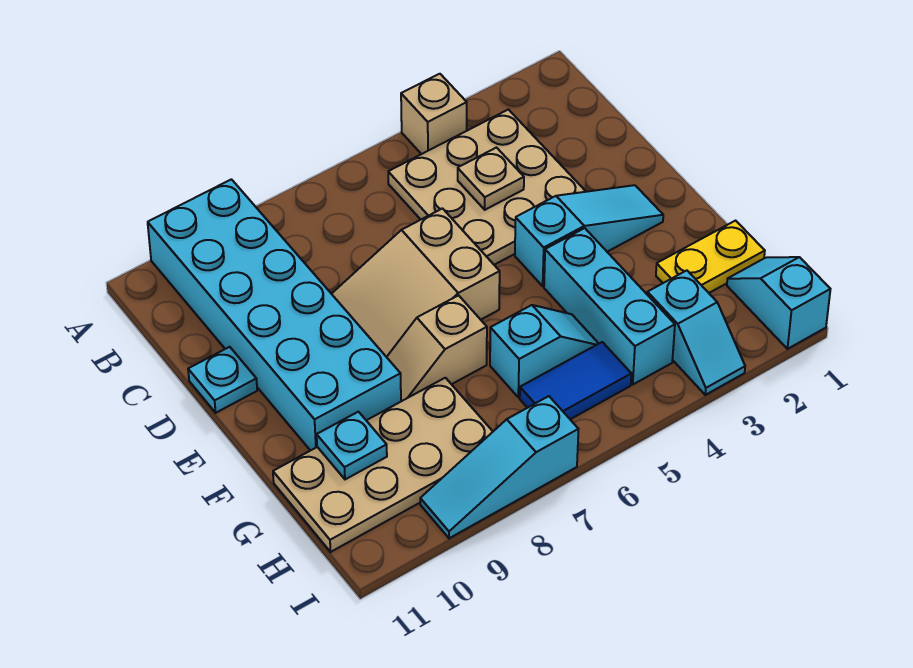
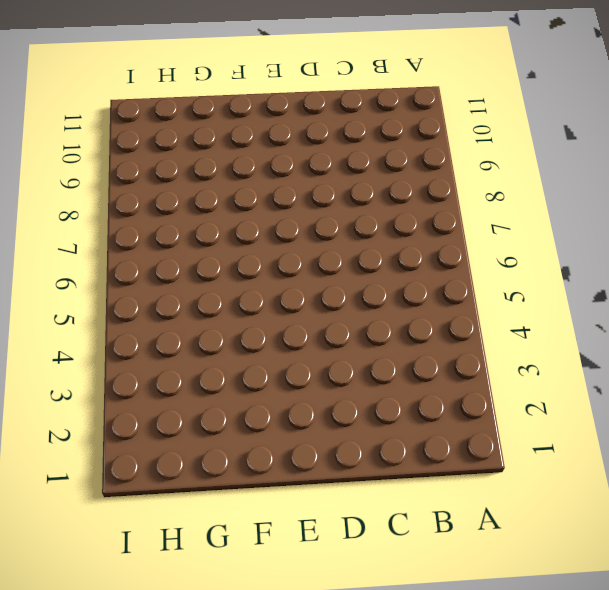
none -> tan 1x1 brick [401,74,467,154]
none -> cyan 2x6 brick [148,179,401,451]
none -> tan 3x3 plate [388,110,586,265]

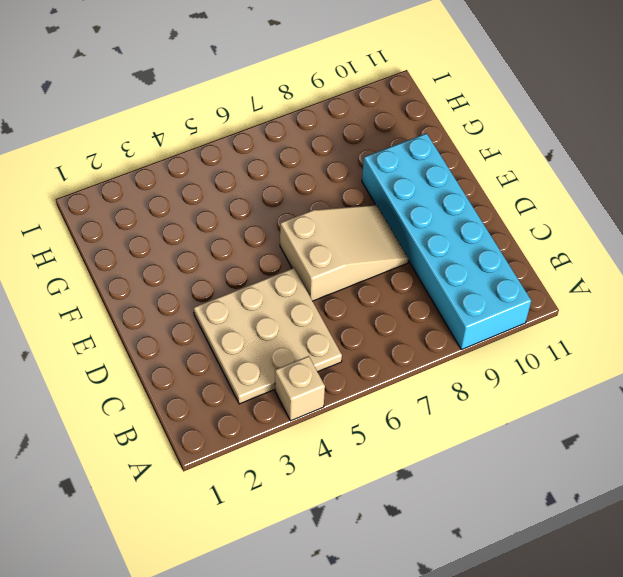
none -> cyan 1x1 plate [188,347,257,413]
none -> cyan 1x3 slope [515,185,663,286]
none -> cyan 1x3 brick [544,228,675,384]

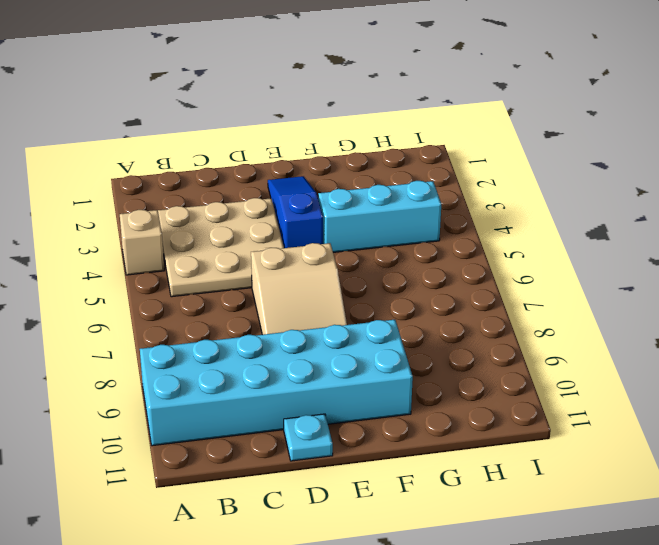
blue 1x3 slope [268,176,323,248] -> cyan 1x3 slope [515,185,663,286]
none -> tan 1x2 slope [387,295,487,401]
none -> yellow 1x2 plate [656,221,765,293]
none -> cyan 1x2 slope [490,305,599,397]

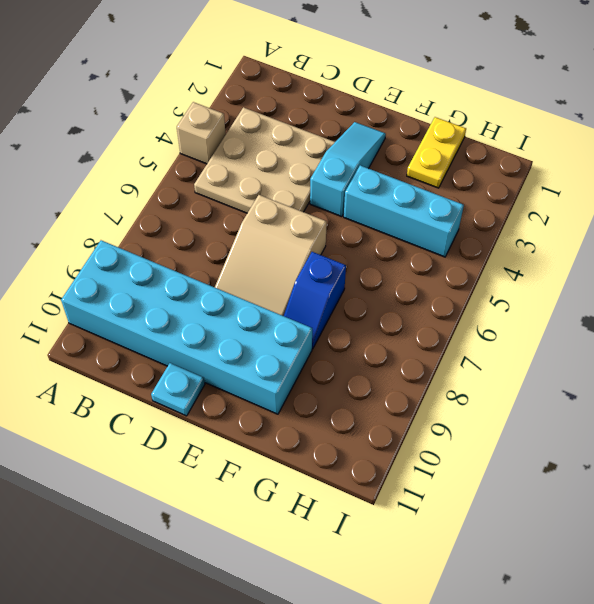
blue 1x2 slope [284,252,346,349] -> tan 1x2 slope [387,295,487,401]
none -> cyan 1x2 slope [490,305,599,397]
none -> tan 2x4 plate [273,378,493,552]
none -> cyan 1x2 slope [727,257,830,349]

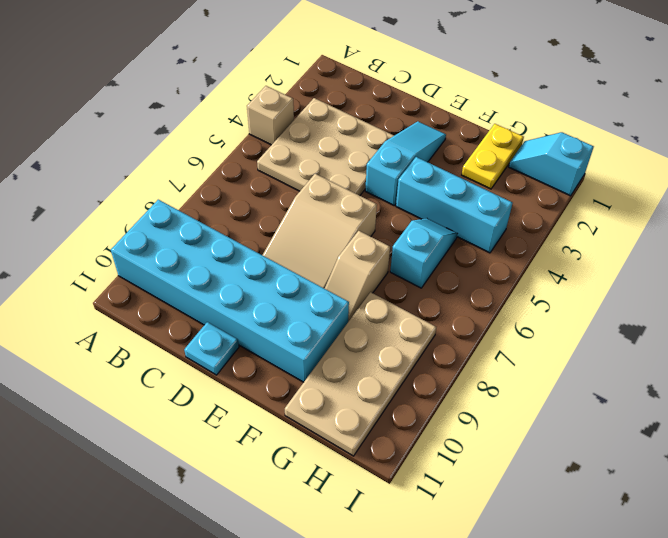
none -> cyan 1x2 slope [647,270,745,395]
none -> blue 1x2 tile [520,342,631,419]
none -> cyan 1x3 slope [420,396,578,538]

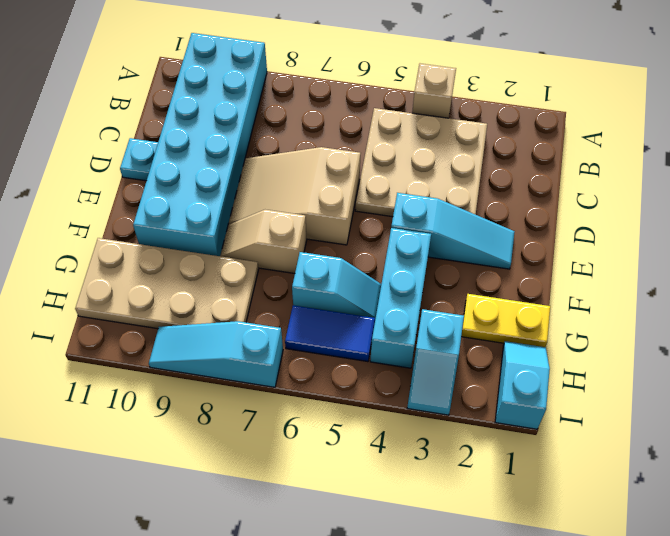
none -> tan 1x1 plate [458,148,524,210]
none -> cyan 1x1 plate [317,412,387,479]

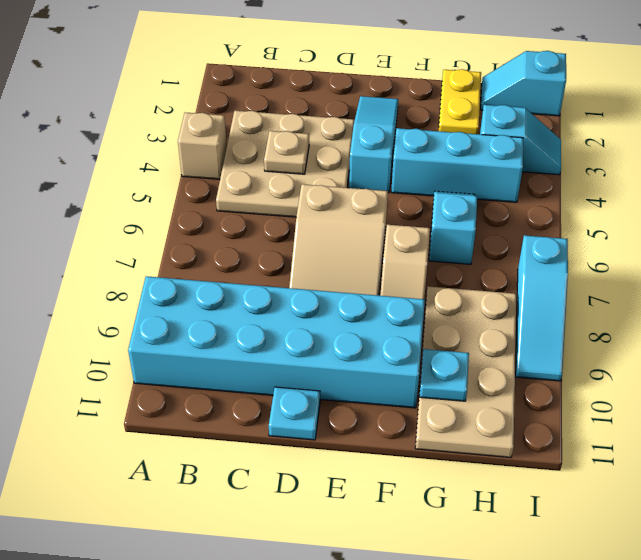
none -> blue 1x2 tile [520,342,631,419]

